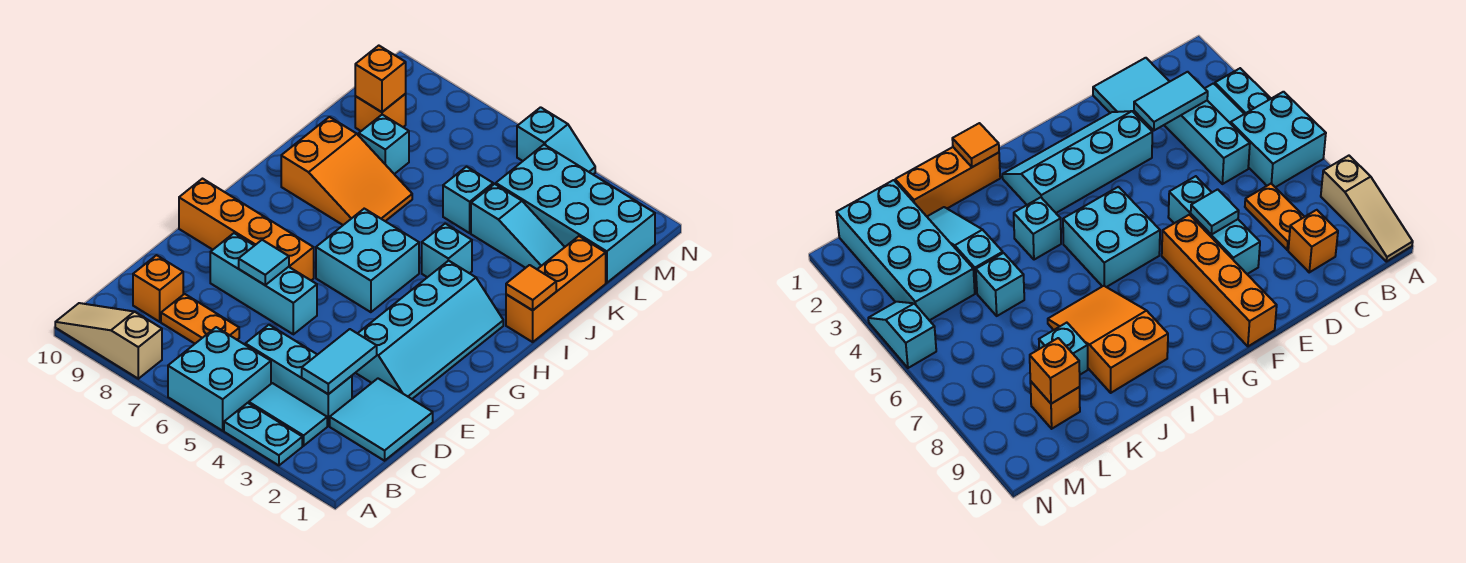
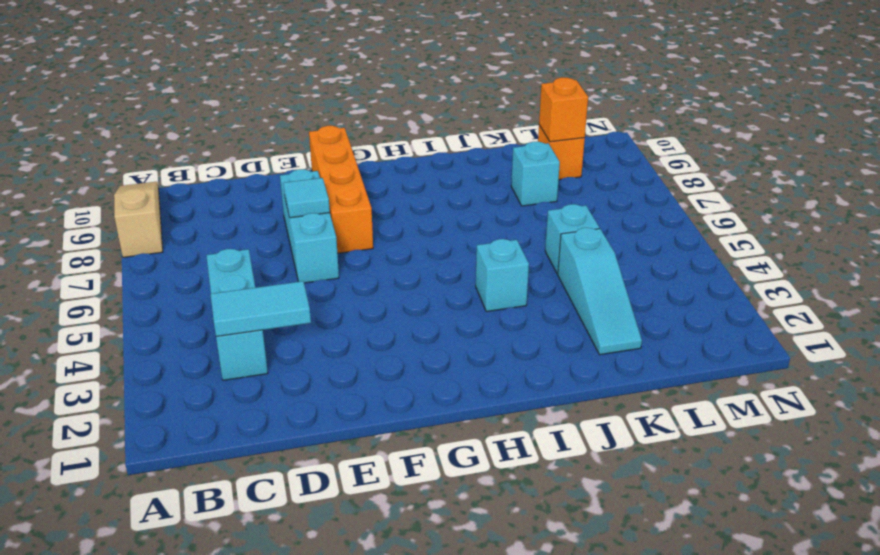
none -> cyan 1x2 plate [224,403,302,465]
none -> cyan 2x2 brick [168,327,271,431]
none -> cyan 1x2 tile [249,383,327,446]

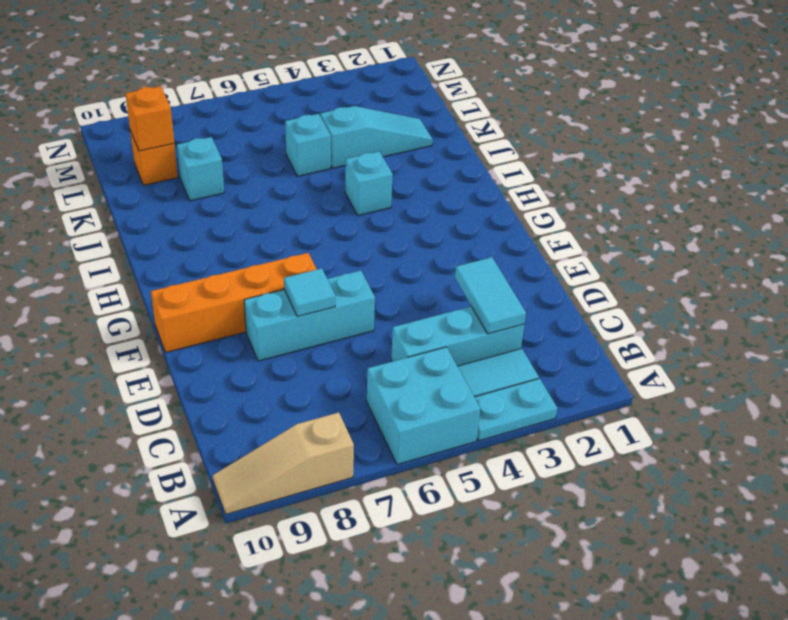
none -> cyan 2x2 tile [330,379,433,461]
none -> orange 1x2 plate [161,294,239,344]
none -> orange 1x1 brick [133,255,183,322]

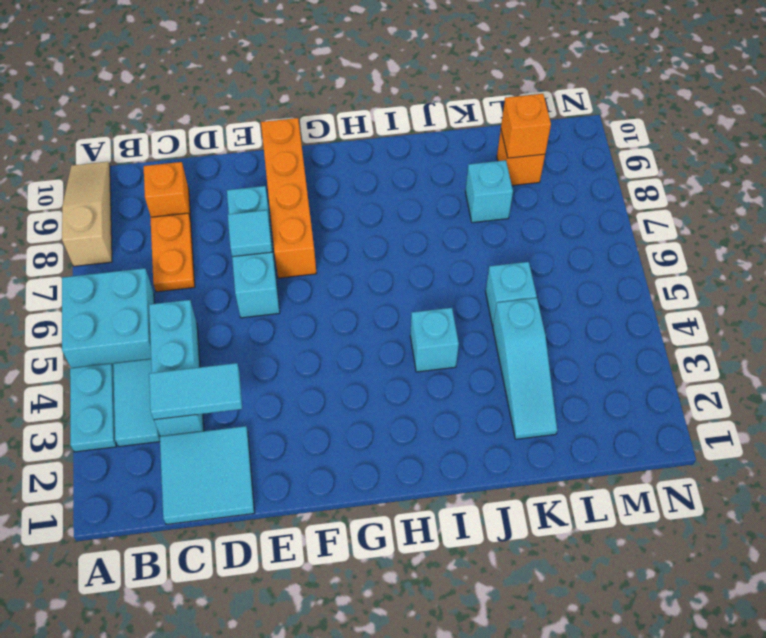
none -> cyan 2x4 slope [356,261,503,399]
none -> cyan 2x2 brick [316,209,419,312]
none -> orange 1x3 brick [506,236,606,342]

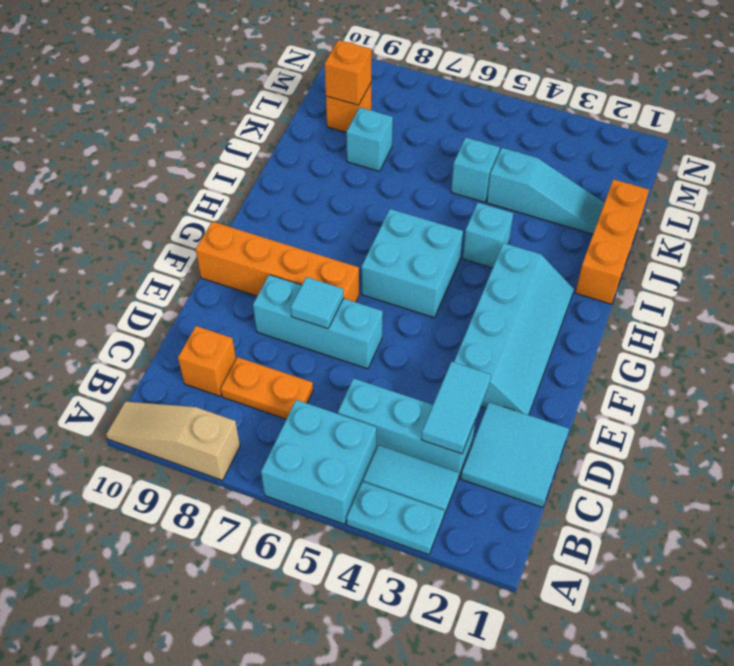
none -> orange 2x3 slope [281,117,412,225]
none -> cyan 2x4 brick [496,145,655,283]
none -> cyan 1x2 slope [517,107,595,174]

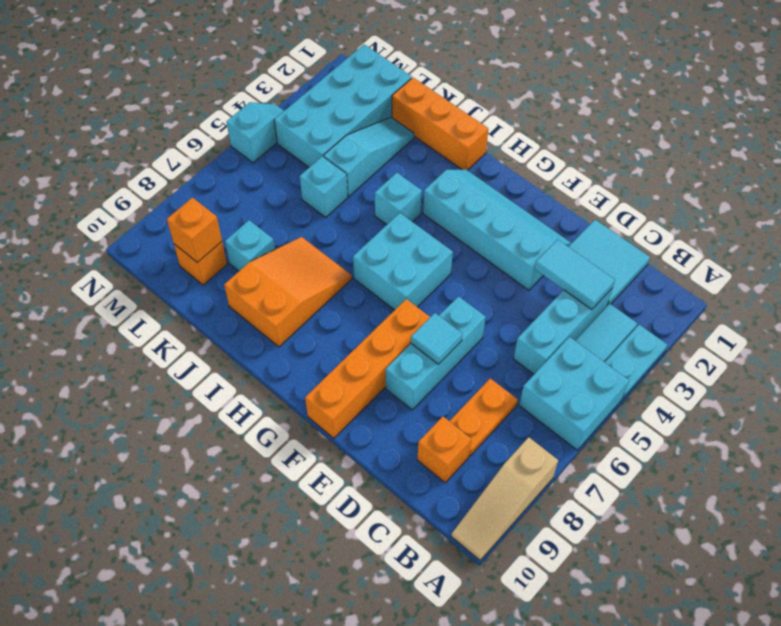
none -> orange 1x1 tile [506,265,556,310]

